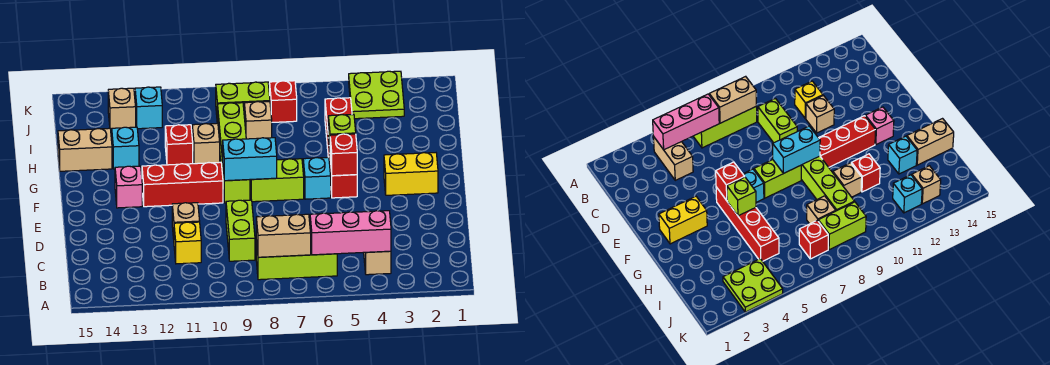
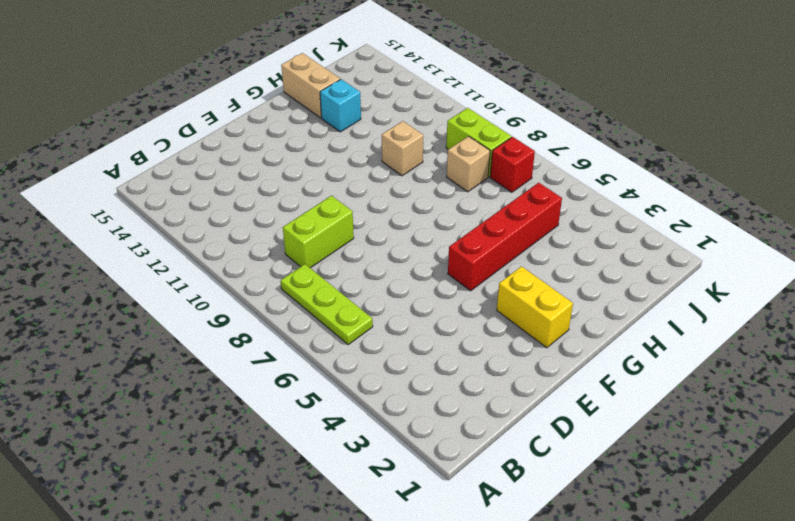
lime 1x3 plate [281,264,373,344] -> lime 1x3 brick [256,240,337,280]
none -> tan 1x2 brick [364,251,391,275]
none -> yellow 1x1 brick [174,222,201,264]
none -> tan 1x1 brick [172,203,200,239]

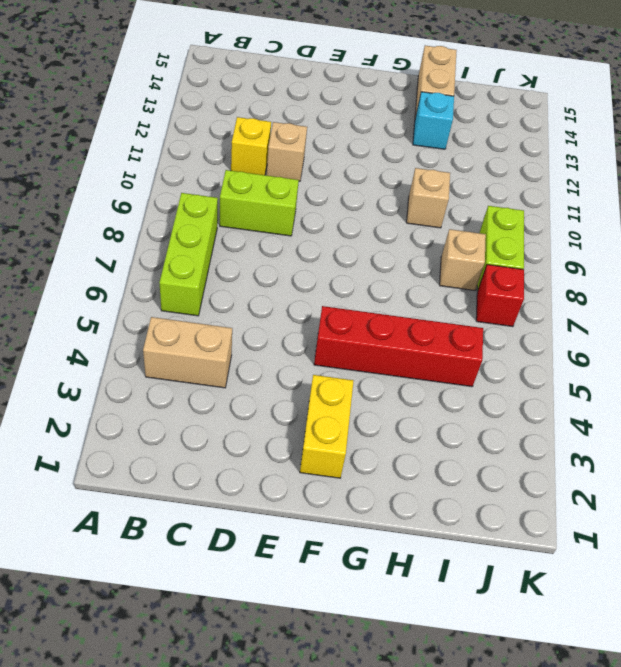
none -> cyan 1x1 brick [303,157,331,199]
none -> lime 1x2 brick [250,159,304,202]
none -> lime 1x4 brick [218,103,250,203]

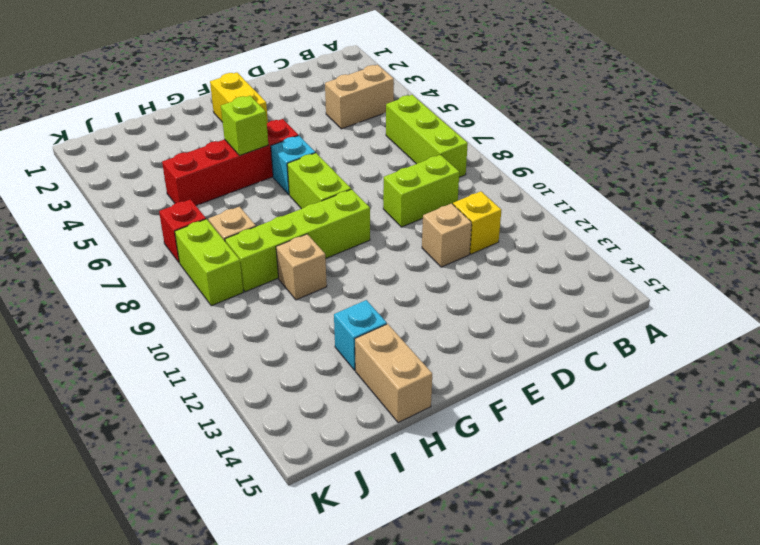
none -> red 1x3 brick [142,162,223,207]
none -> pink 1x1 brick [115,166,142,208]
none -> red 1x1 brick [165,125,193,165]

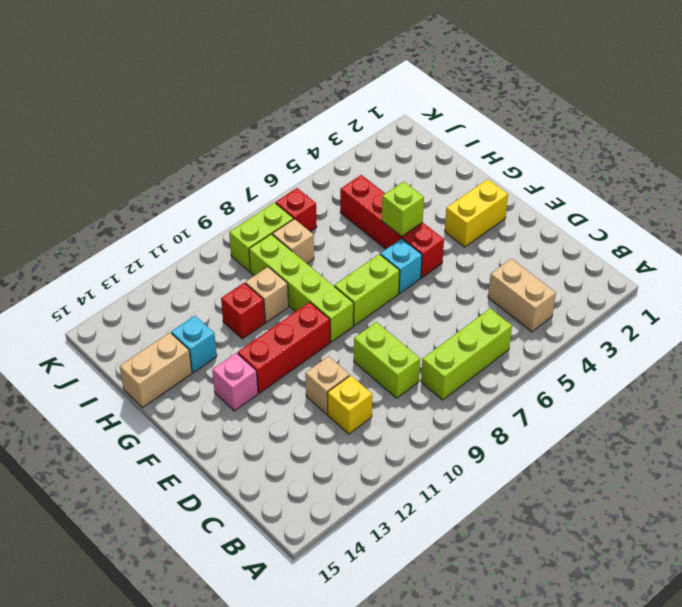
none -> lime 2x2 plate [349,71,404,119]
none -> cyan 1x1 brick [135,87,162,129]
none -> tan 1x1 brick [108,88,136,130]

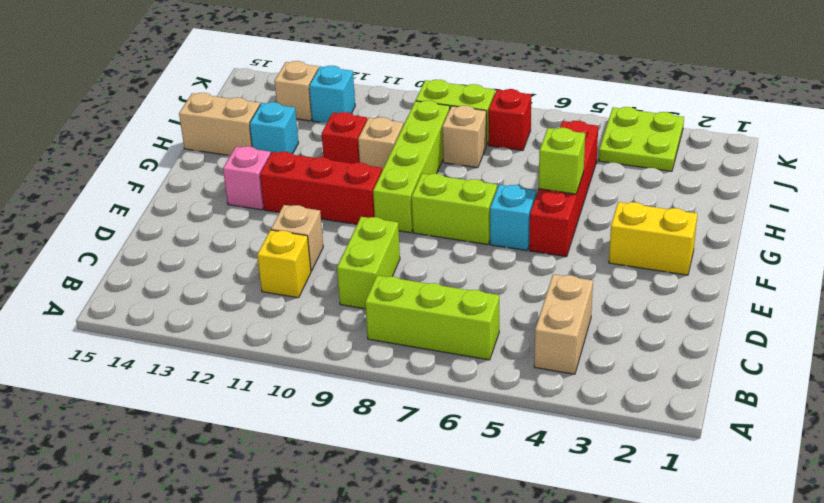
none -> pink 1x3 brick [310,211,391,255]
none -> tan 1x2 brick [256,214,311,257]
none -> red 1x1 brick [330,134,357,176]

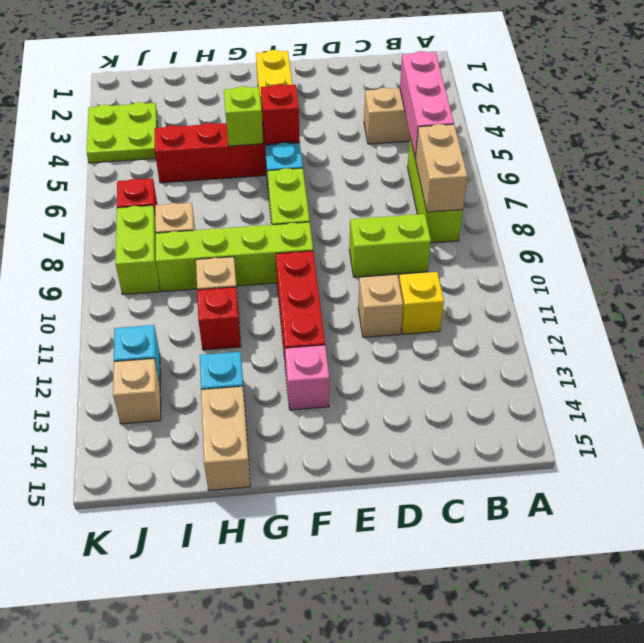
none -> cyan 1x2 brick [223,138,277,181]

